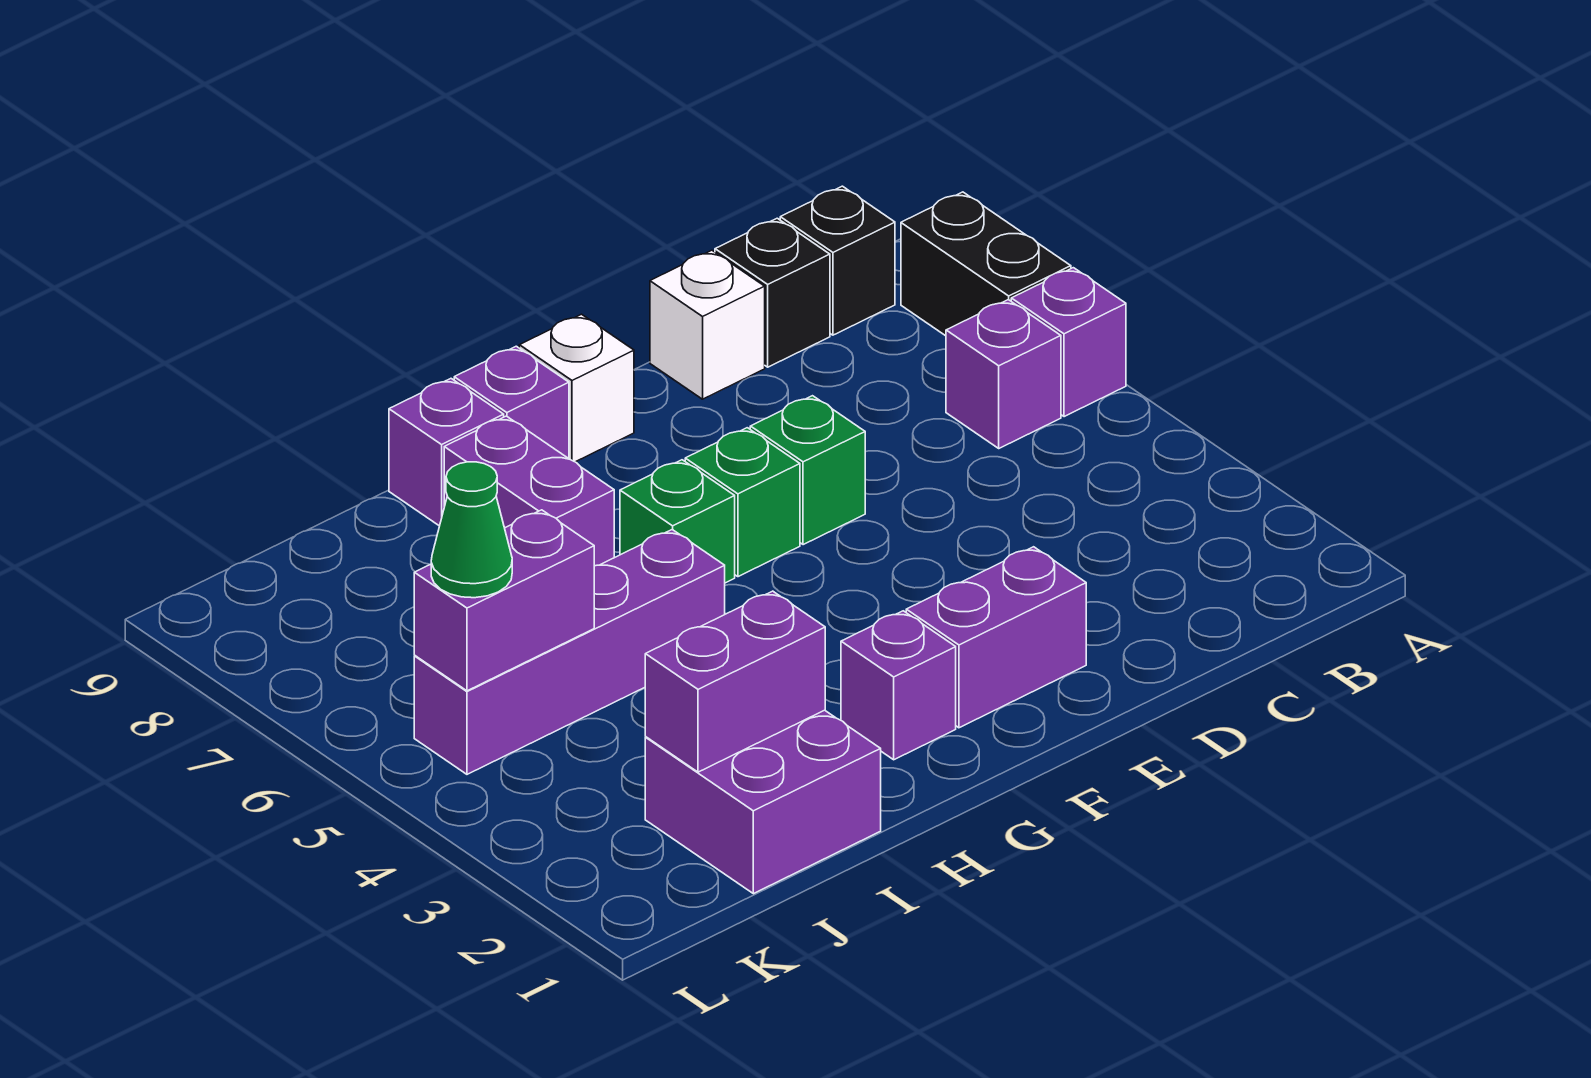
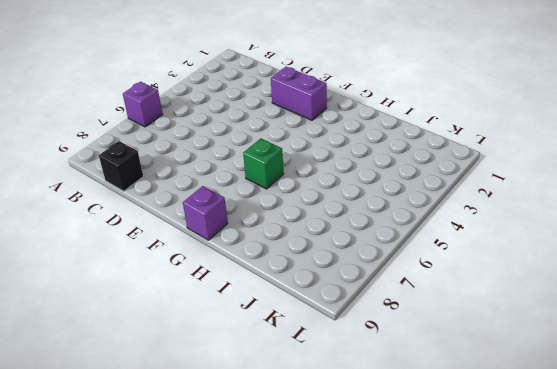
none -> black 1x2 brick [901,192,1071,336]
none -> purple 1x1 brick [946,300,1061,448]
none -> black 1x1 brick [780,186,895,335]

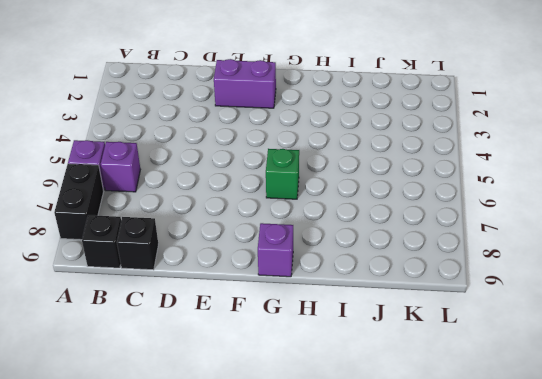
none -> white 1x1 brick [650,250,765,399]
none -> green 1x1 brick [750,396,865,545]
none -> green 1x1 brick [685,428,800,577]

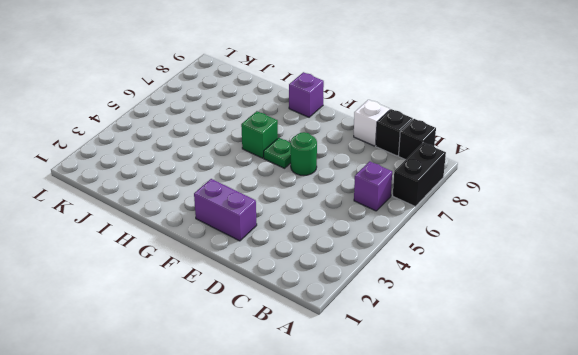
green 1x1 round brick [291,132,317,175] -> green 1x1 brick [750,396,865,545]
green 1x1 plate [264,138,291,168] -> green 1x1 brick [685,428,800,577]
none -> purple 1x1 brick [1011,268,1126,417]
none -> white 1x1 brick [519,314,634,462]
none -> purple 1x1 brick [841,611,956,760]

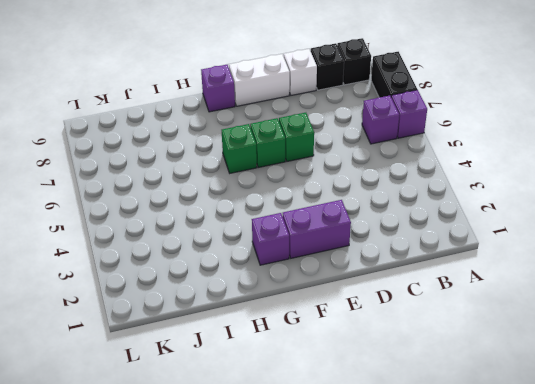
white 1x2 brick [229,54,290,106] -> white 1x1 brick [519,314,634,462]
none -> purple 1x4 brick [414,529,725,774]
none -> purple 1x2 brick [444,416,614,566]
none -> purple 1x1 brick [389,379,504,526]

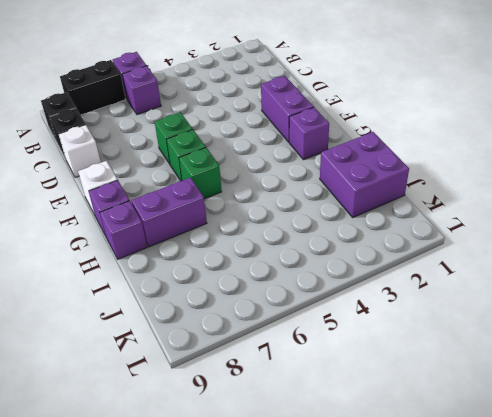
none -> purple 1x4 brick [414,529,725,774]
none -> purple 1x2 brick [645,591,825,772]
none -> purple 1x2 brick [414,510,594,691]

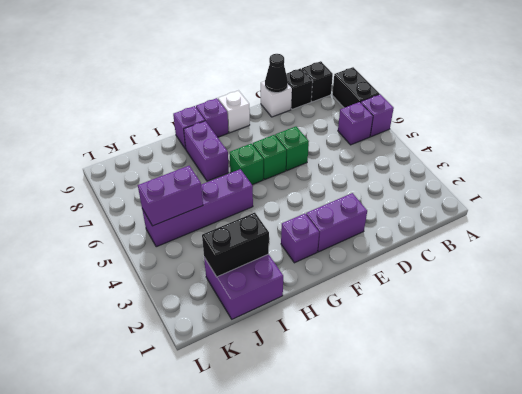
black 1x1 cone [265,54,288,93] -> none
black 1x2 brick [202,213,269,277] -> purple 1x2 brick [645,591,825,772]
none -> green 1x1 cone [431,462,512,598]

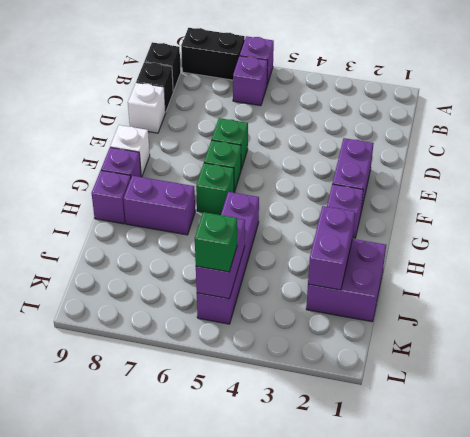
green 1x1 brick [195,212,237,272] -> green 1x1 cone [431,462,512,598]

